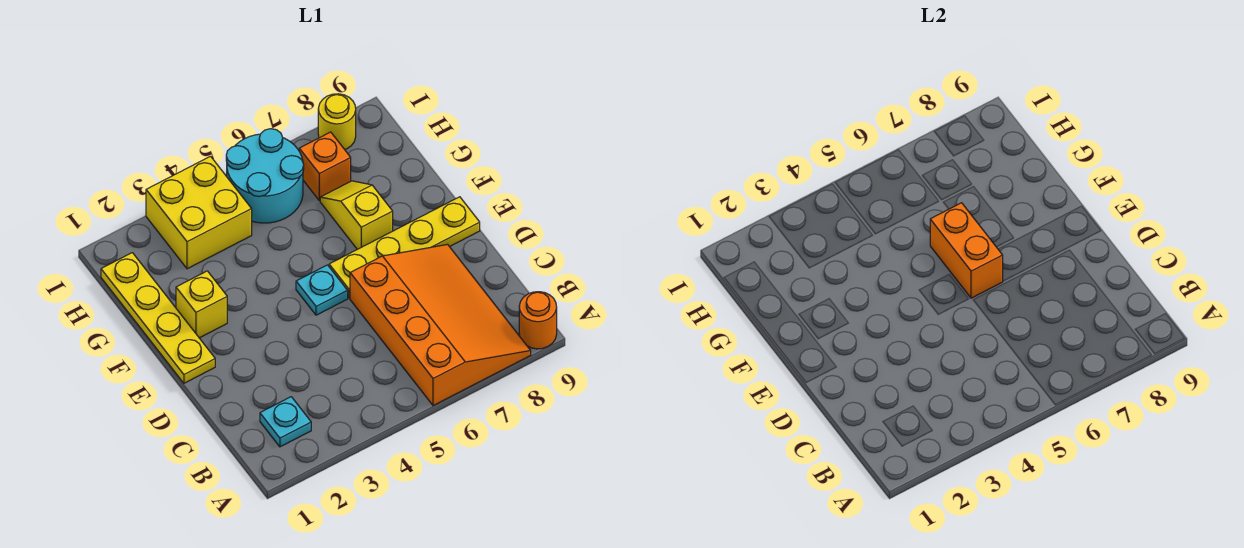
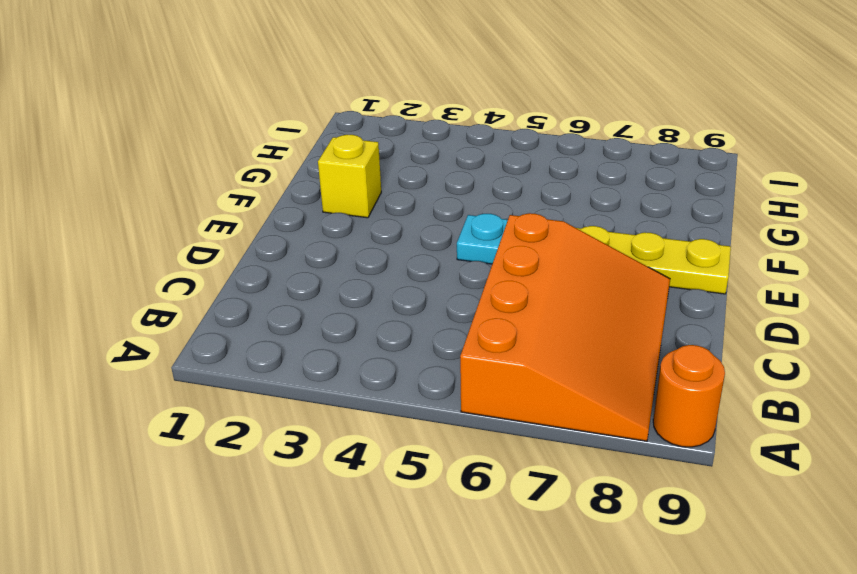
none -> cyan 1x1 plate [260,397,311,447]
none -> yellow 1x4 plate [101,253,215,383]
none -> yellow 1x2 slope [320,181,393,249]

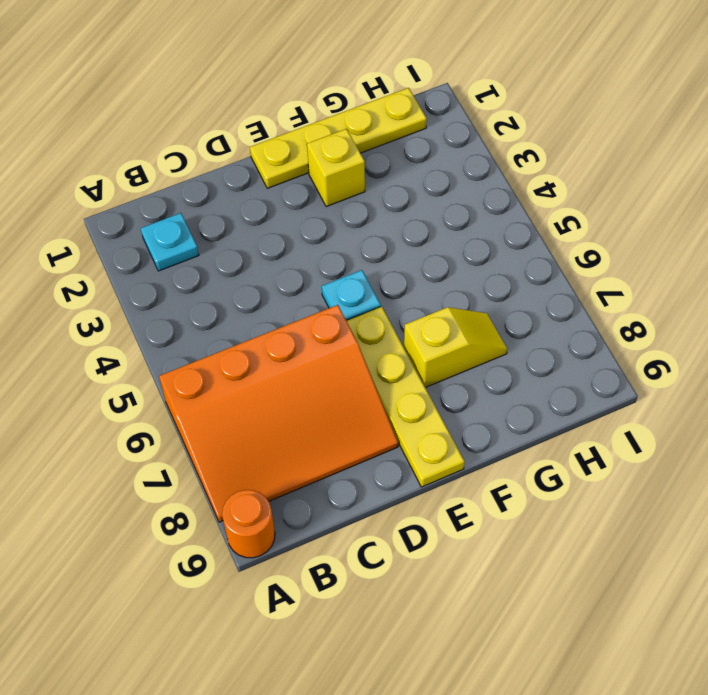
none -> yellow 2x2 brick [146,156,252,269]
none -> cyan 2x2 round brick [226,129,304,223]
none -> orange 1x1 brick [299,132,351,201]

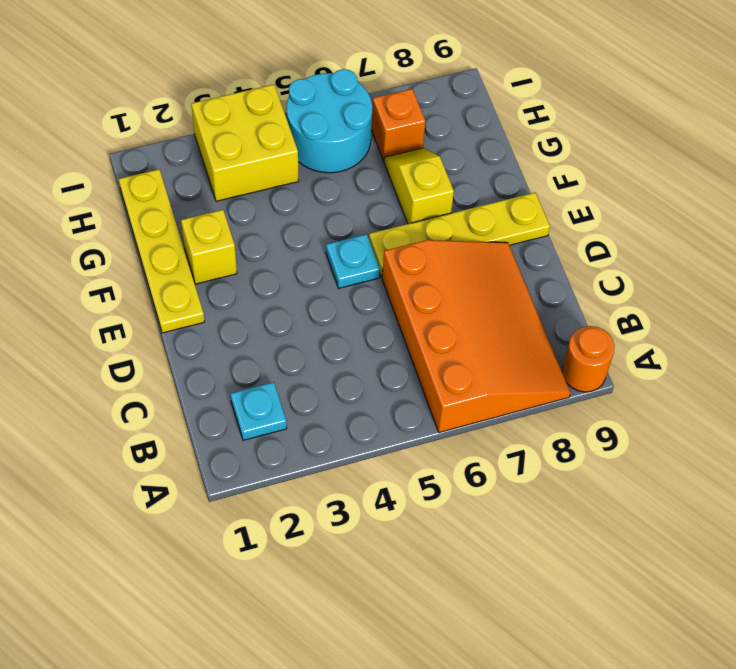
none -> yellow 1x1 round brick [318,94,356,149]
none -> orange 1x2 brick [930,203,1003,298]

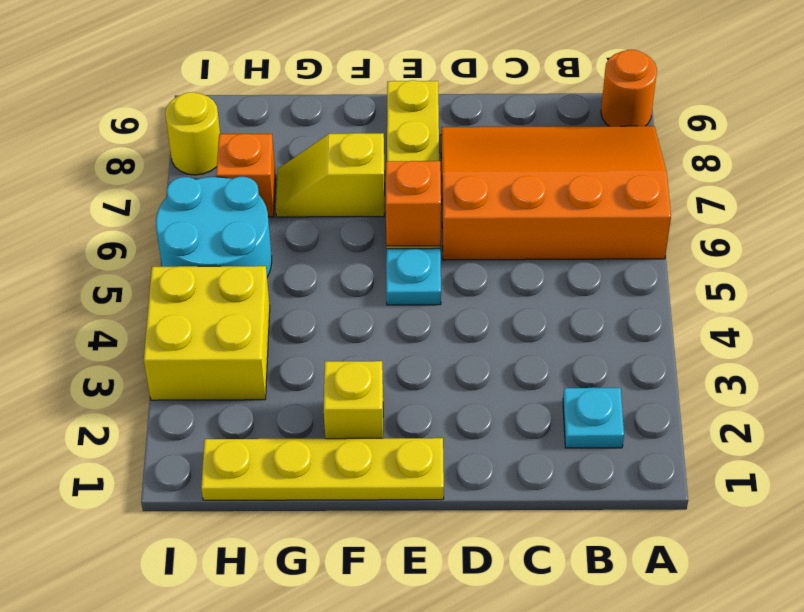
orange 1x1 brick [386,161,441,246] -> orange 1x2 brick [930,203,1003,298]

